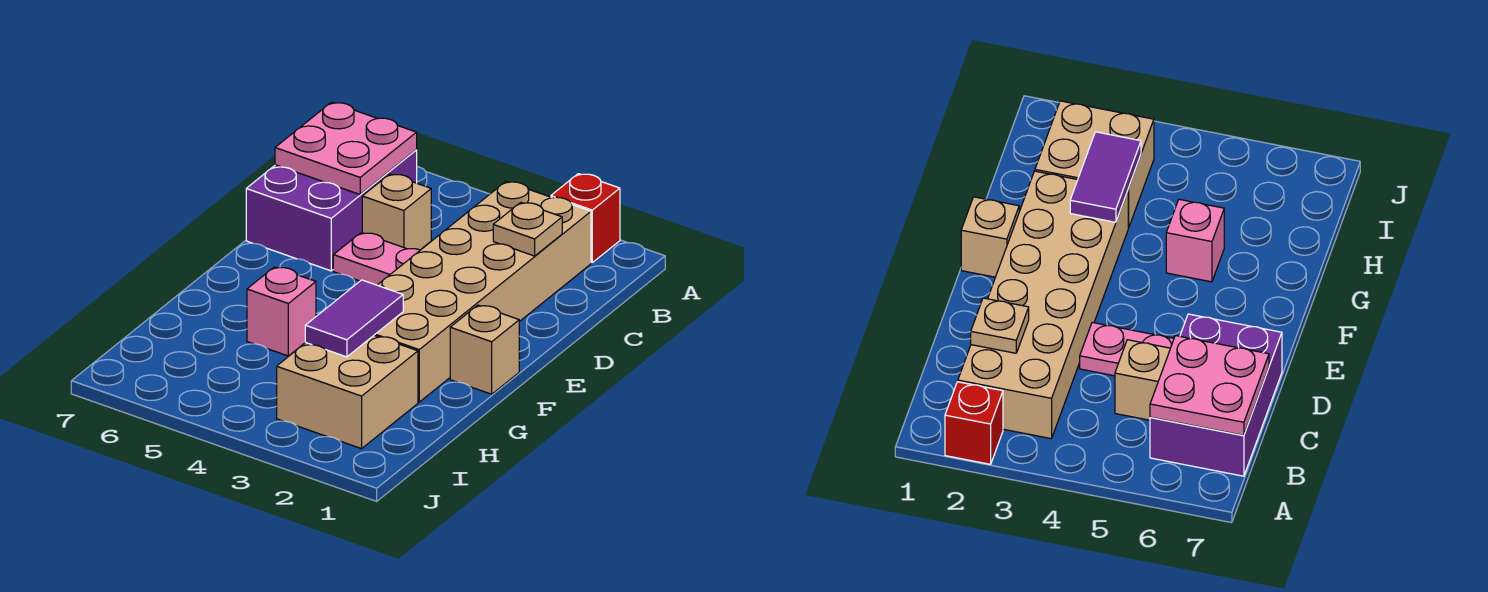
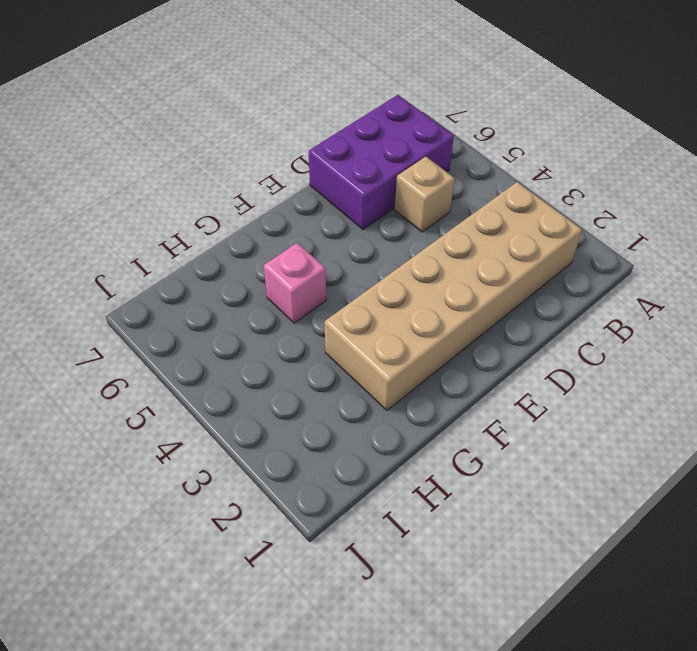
none -> red 1x1 brick [551,174,620,262]
none -> pink 1x2 plate [333,233,420,285]

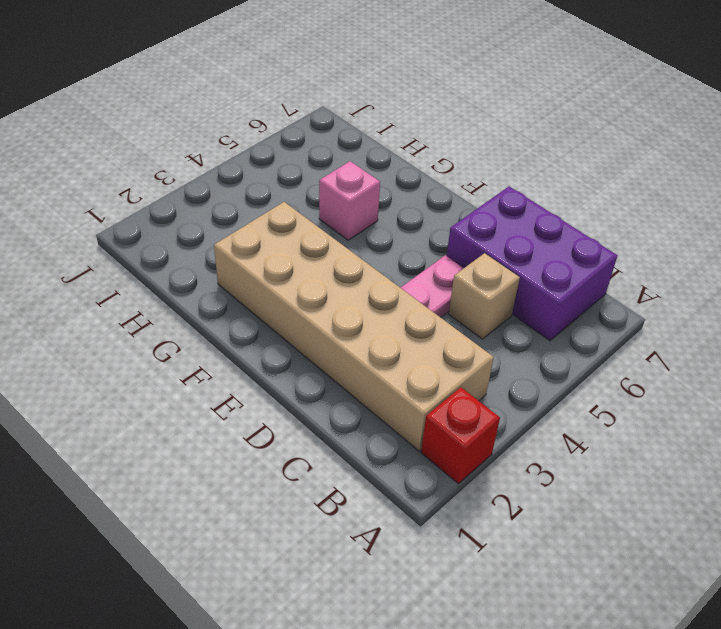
none -> tan 1x1 brick [450,305,519,394]
none -> tan 2x2 brick [277,336,418,449]

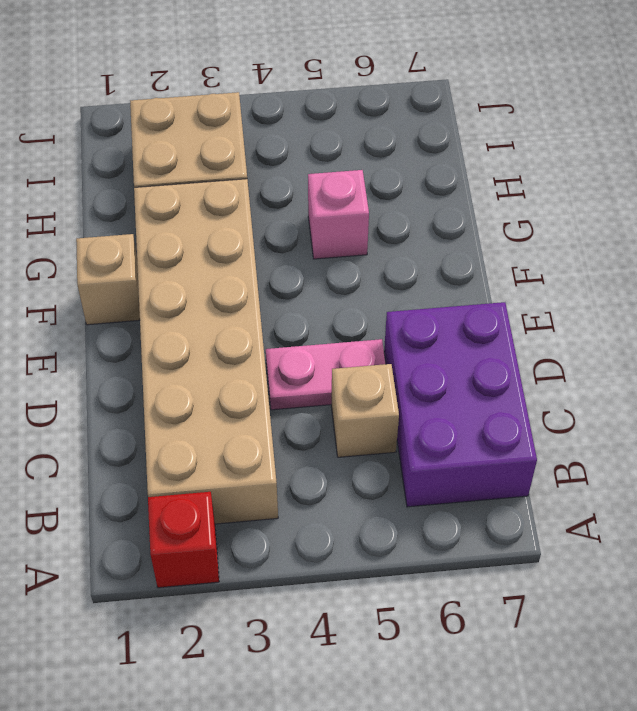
none -> pink 2x2 plate [275,102,417,195]
none -> tan 1x1 plate [493,202,562,256]

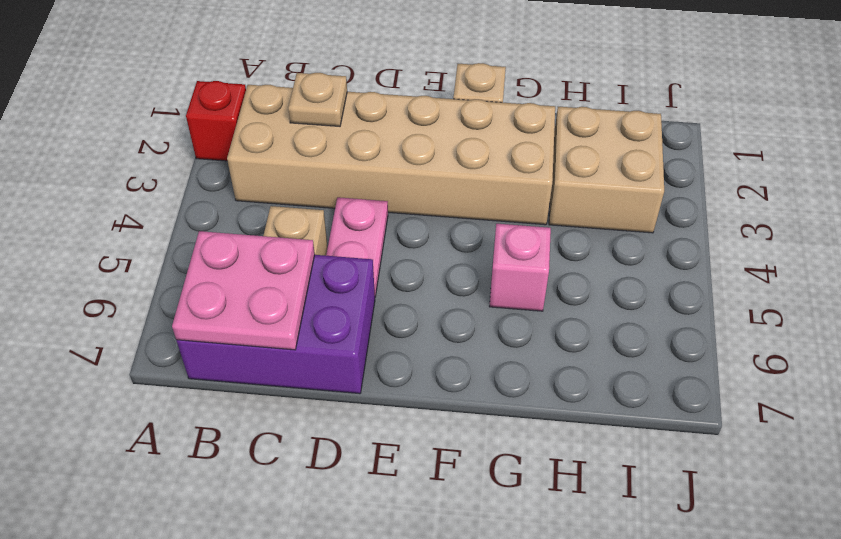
none -> purple 1x2 tile [305,280,403,357]

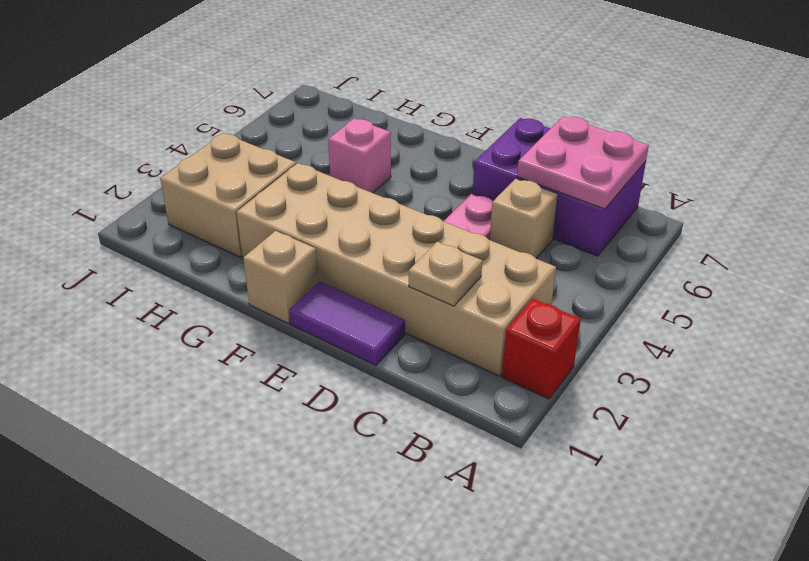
purple 1x2 tile [289,282,405,366] -> purple 1x2 tile moved to [305,280,403,357]

